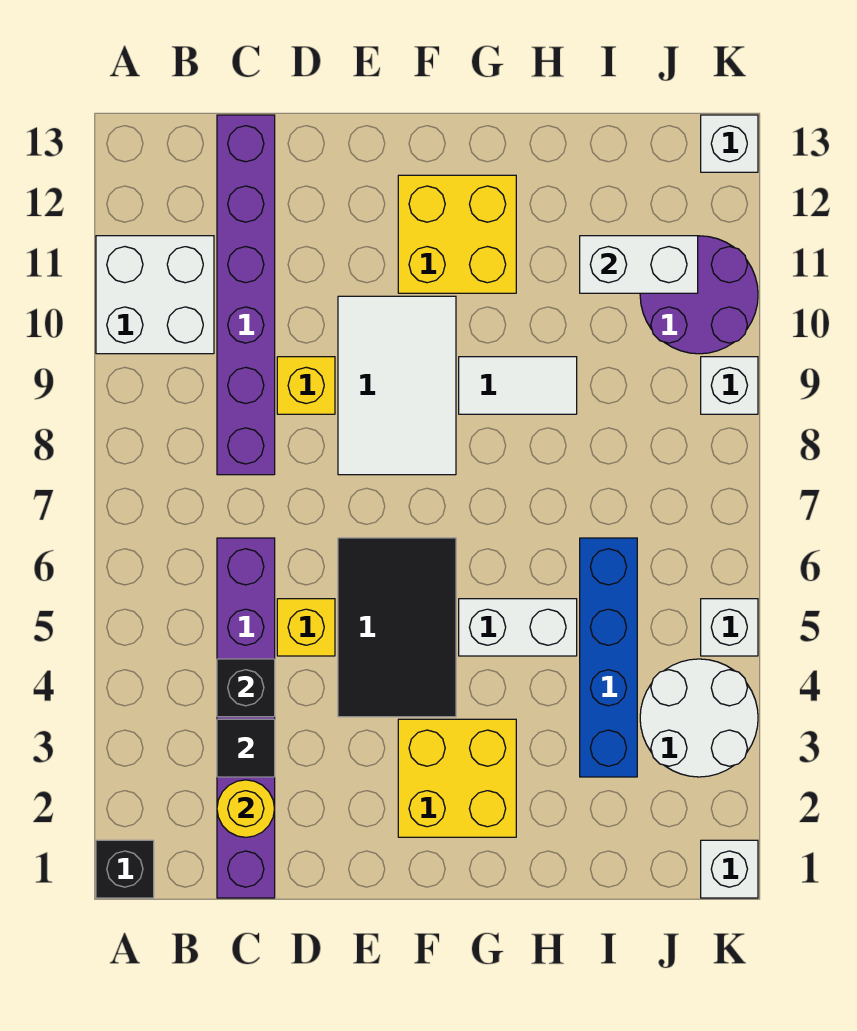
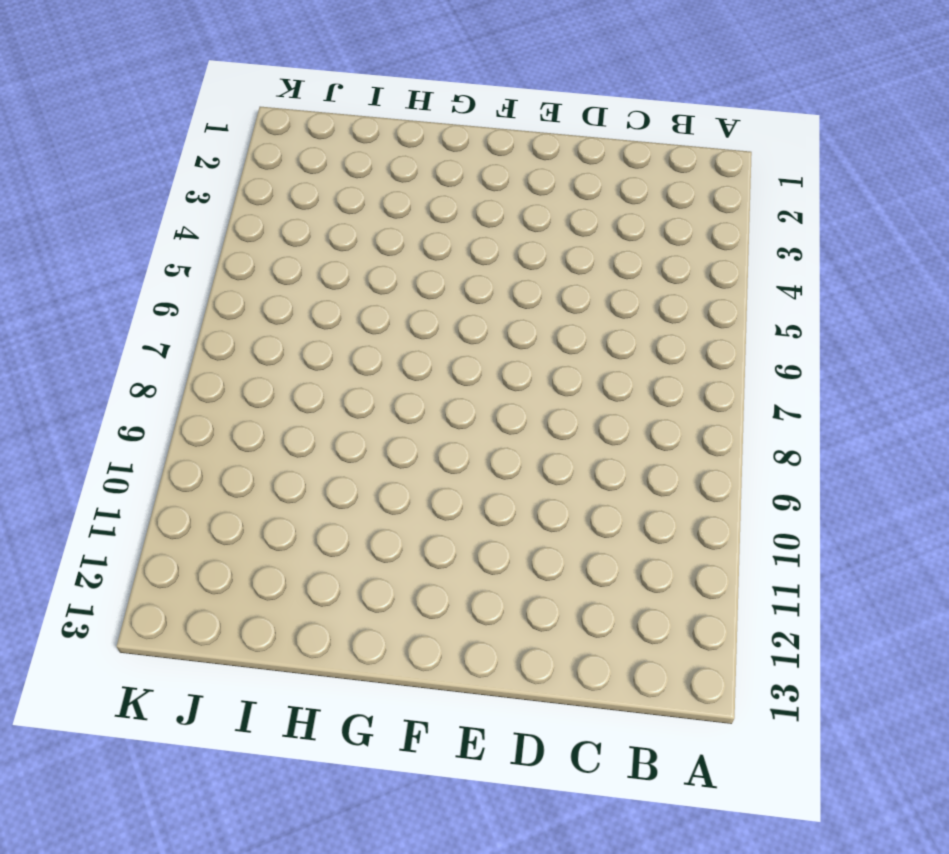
none -> black 1x1 brick [96,840,154,898]
none -> white 2x2 brick [96,236,214,354]
none -> purple 1x6 brick [217,538,275,898]

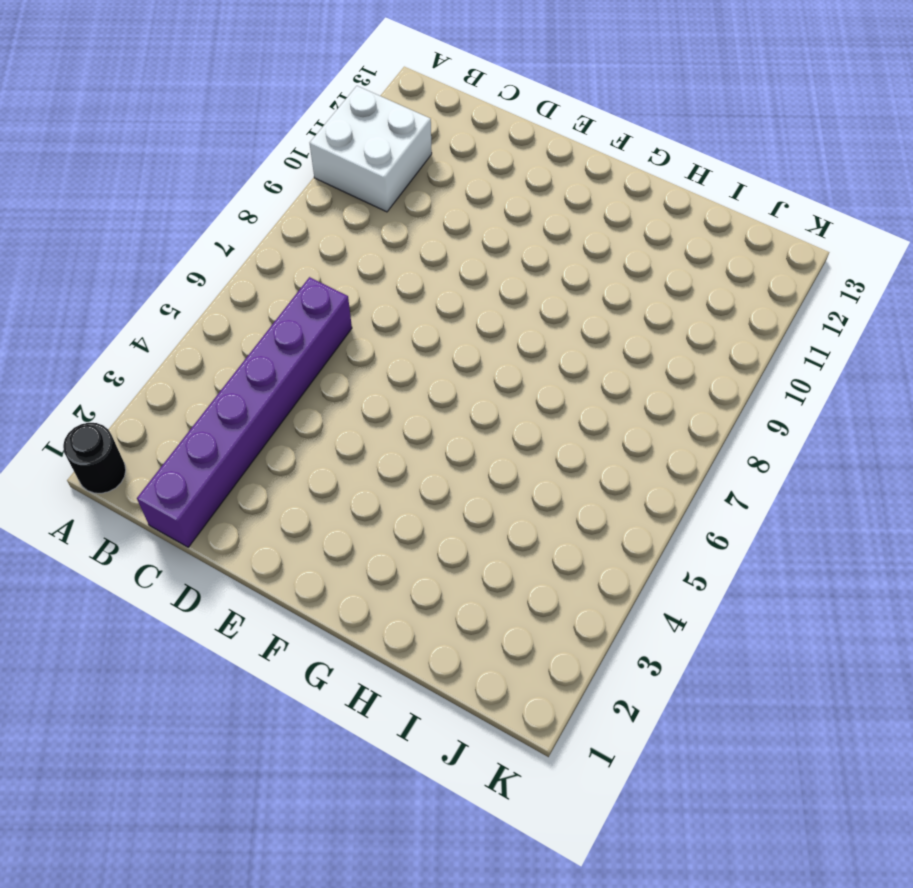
black 1x1 round brick [63,423,126,493] -> black 1x1 brick [96,840,154,898]
none -> purple 1x6 brick [217,115,275,475]
none -> yellow 1x1 brick [277,599,335,656]
none -> yellow 1x1 brick [277,357,335,414]

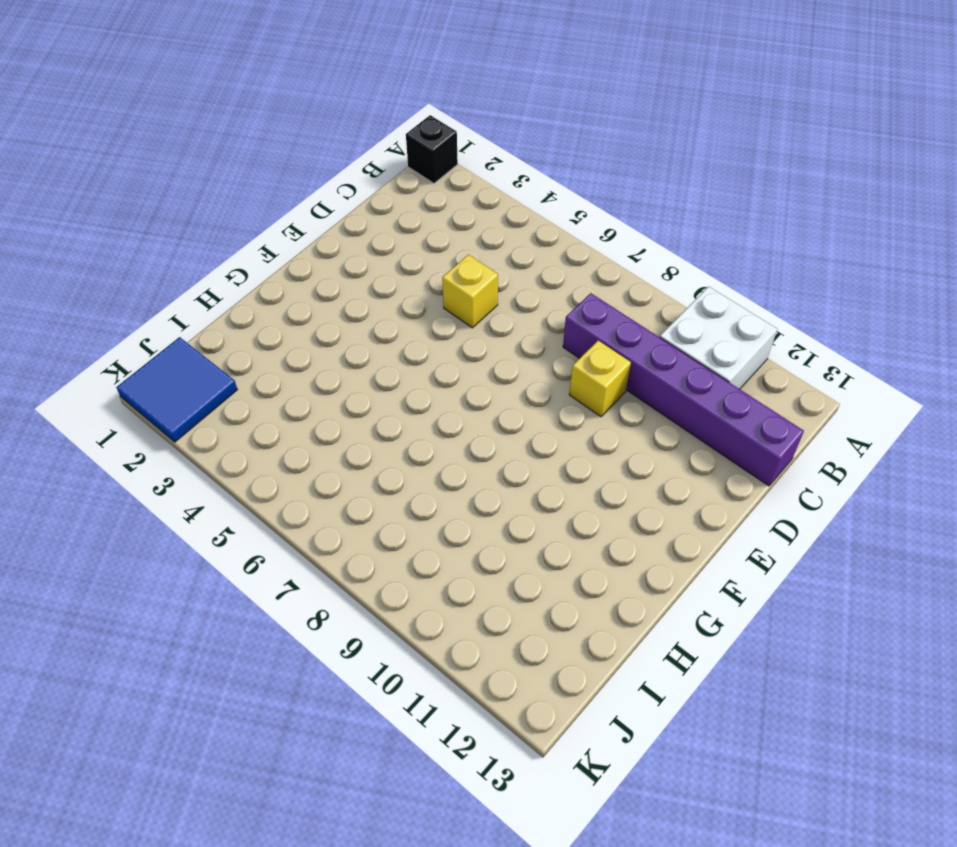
blue 2x2 tile [116,337,237,442] -> white 1x1 brick [701,840,758,898]
none -> purple 1x6 brick [217,538,275,898]
none -> black 2x3 tile [338,538,456,717]
none -> white 2x3 tile [338,296,456,475]

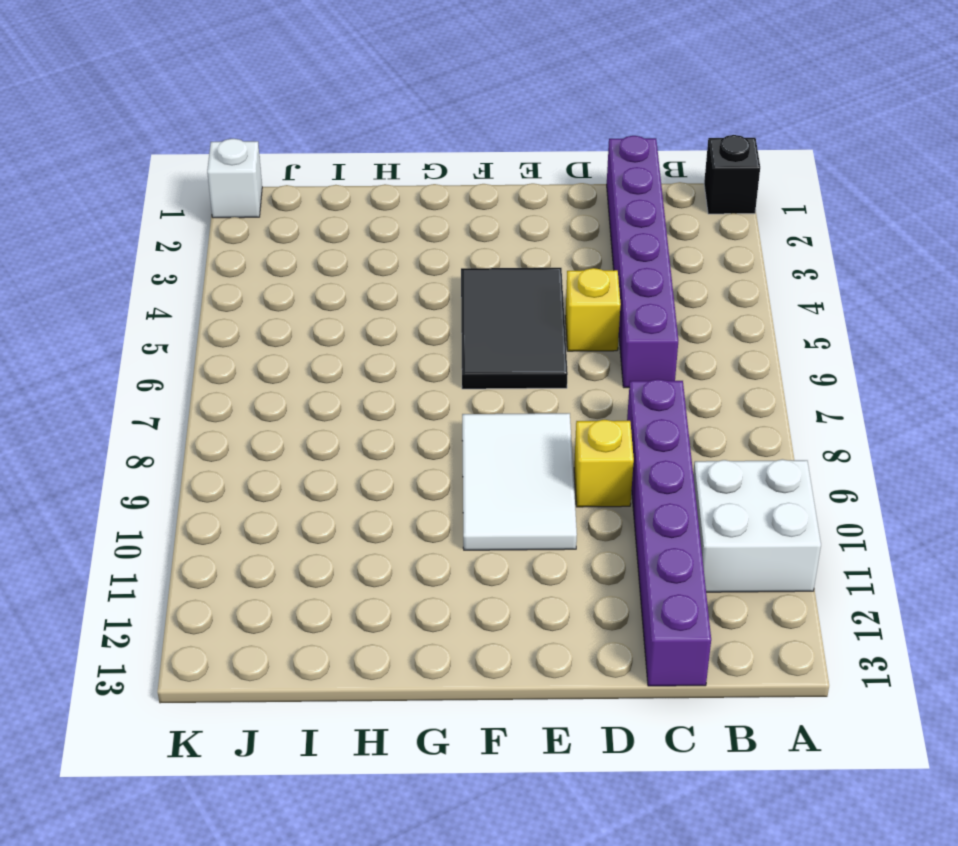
none -> yellow 2x2 brick [398,719,516,837]
none -> yellow 2x2 brick [398,175,516,293]
none -> white 1x2 brick [459,599,577,656]

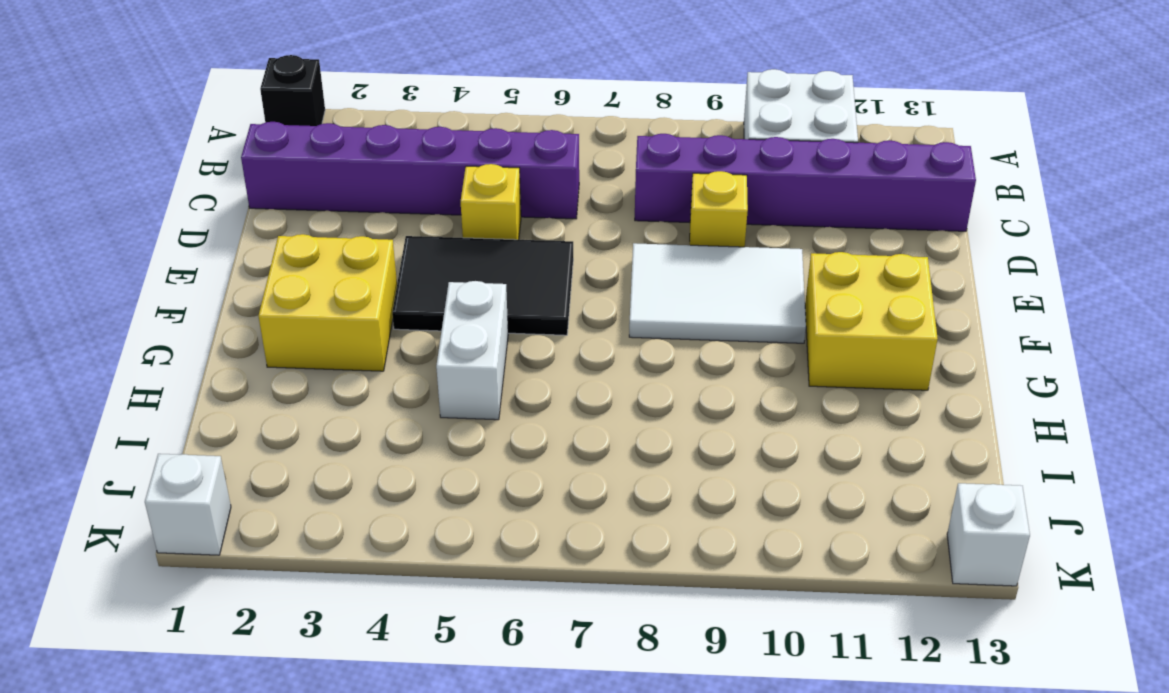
none -> white 1x2 tile [459,357,577,414]
none -> blue 1x4 brick [580,538,637,777]
none -> white 2x2 round brick [640,659,758,777]

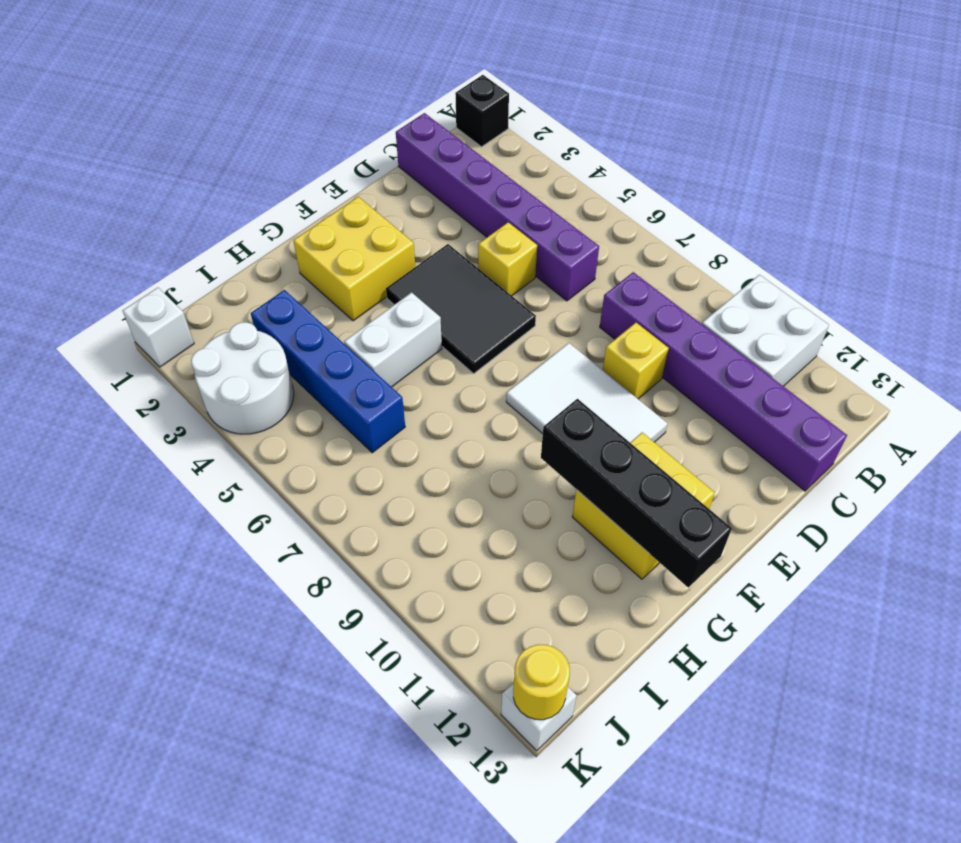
black 1x4 brick [541,399,732,587] -> none
yellow 1x1 round brick [513,644,570,720] -> yellow 1x1 round brick moved to [217,780,275,837]
none -> white 1x2 tile [459,357,577,414]
none -> purple 2x2 round brick [640,236,758,354]
none -> white 1x1 brick [701,599,758,656]

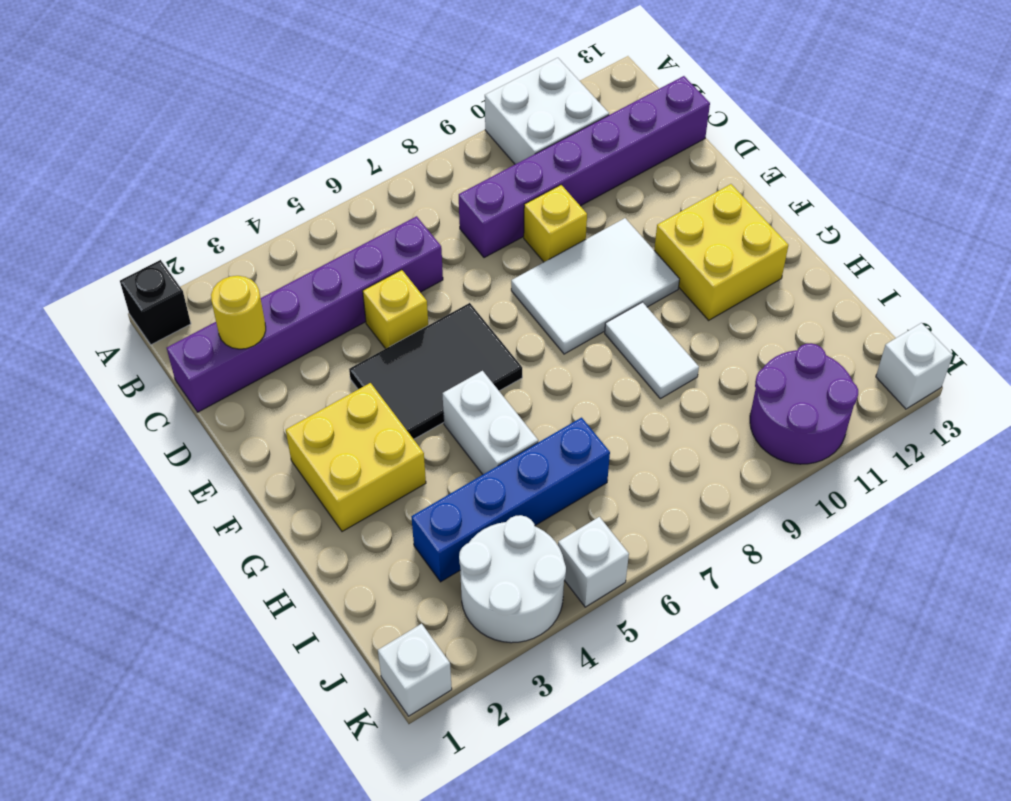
none -> white 1x1 brick [701,357,758,414]
none -> black 1x1 tile [217,719,275,777]
none -> black 1x1 brick [217,659,275,717]

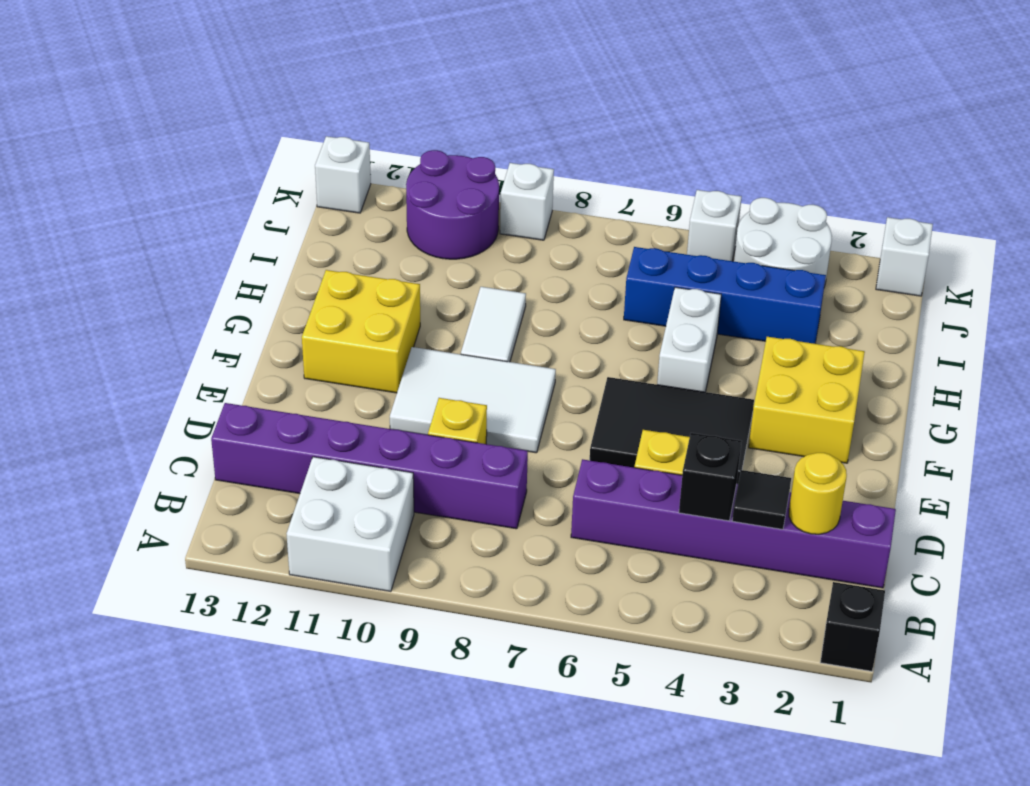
none -> white 1x2 brick [580,236,698,293]

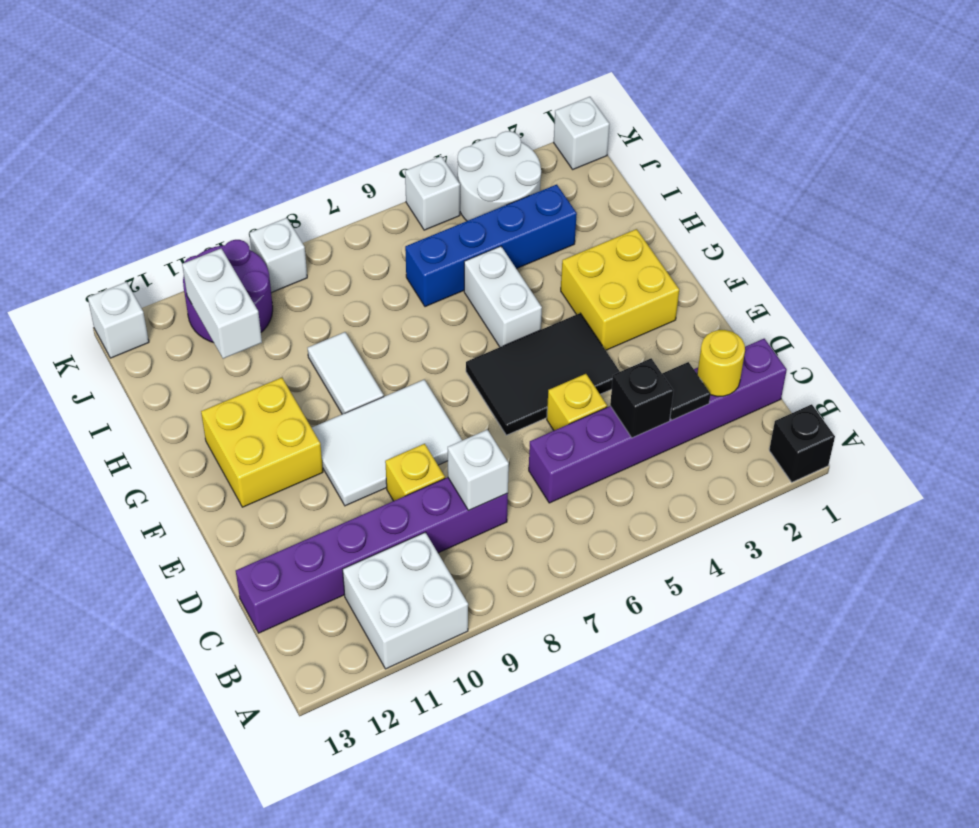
white 1x1 brick [448,430,509,511] -> none

